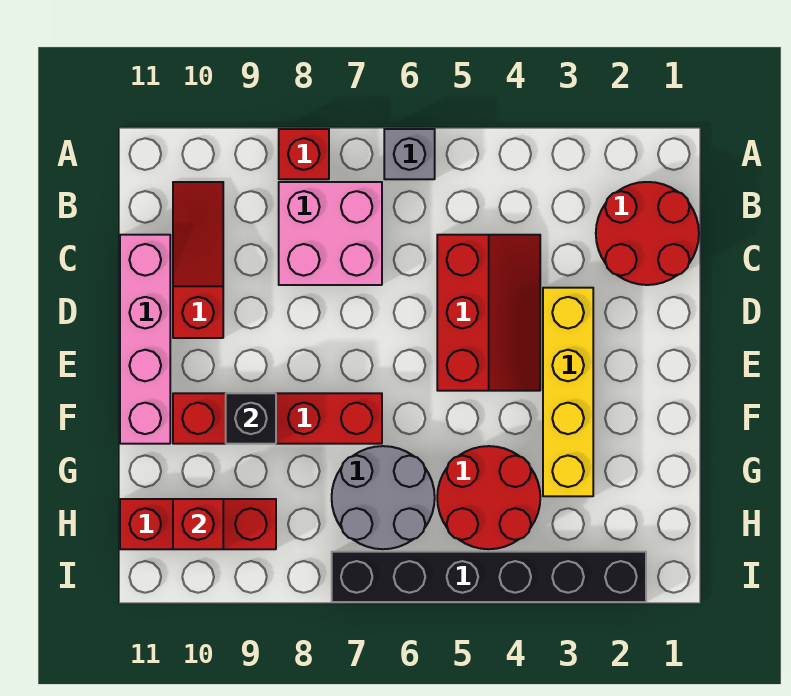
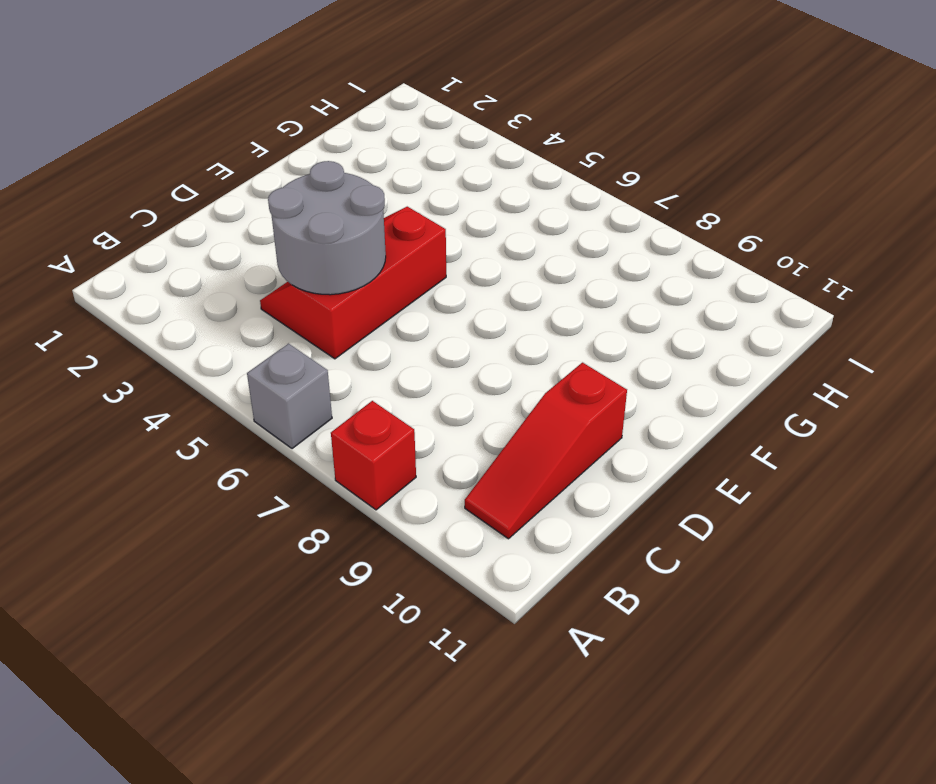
grey 2x2 round brick [268,161,386,295] -> grey 2x2 round brick moved to [332,446,435,549]
none -> red 2x2 round brick [596,182,699,285]
none -> pink 2x2 brick [279,182,382,285]
none -> pink 1x4 brick [120,235,170,444]

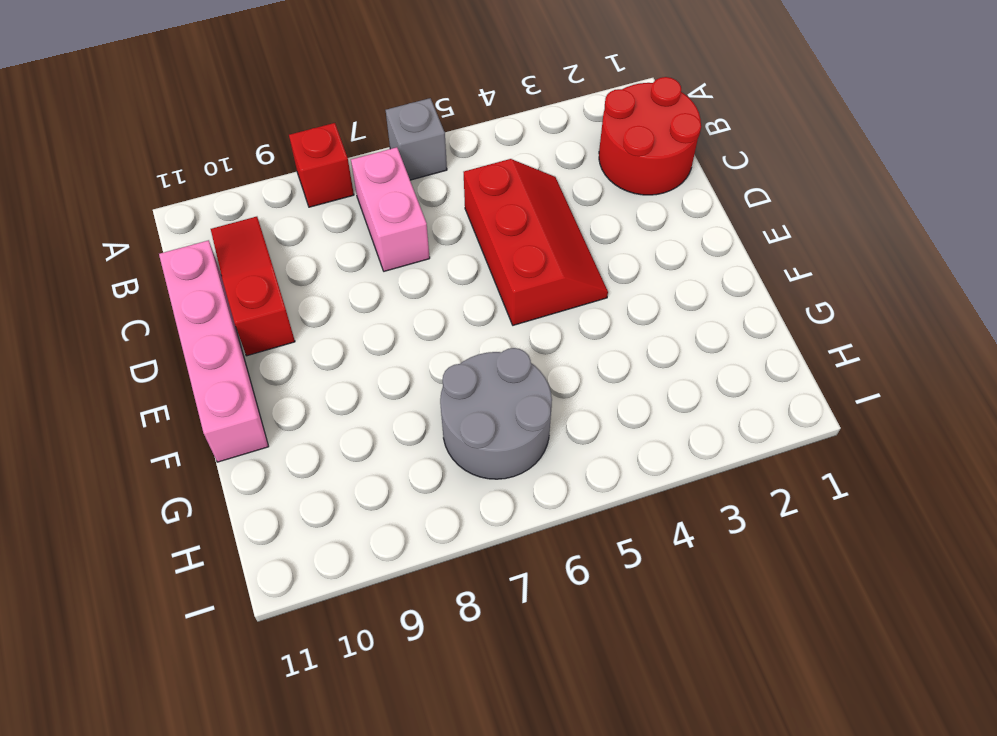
pink 1x2 brick [351,147,430,271] -> pink 2x2 brick [279,182,382,285]
none -> yellow 1x4 brick [543,288,593,496]
none -> red 1x4 brick [173,393,382,444]
none -> red 2x2 round brick [437,446,540,549]

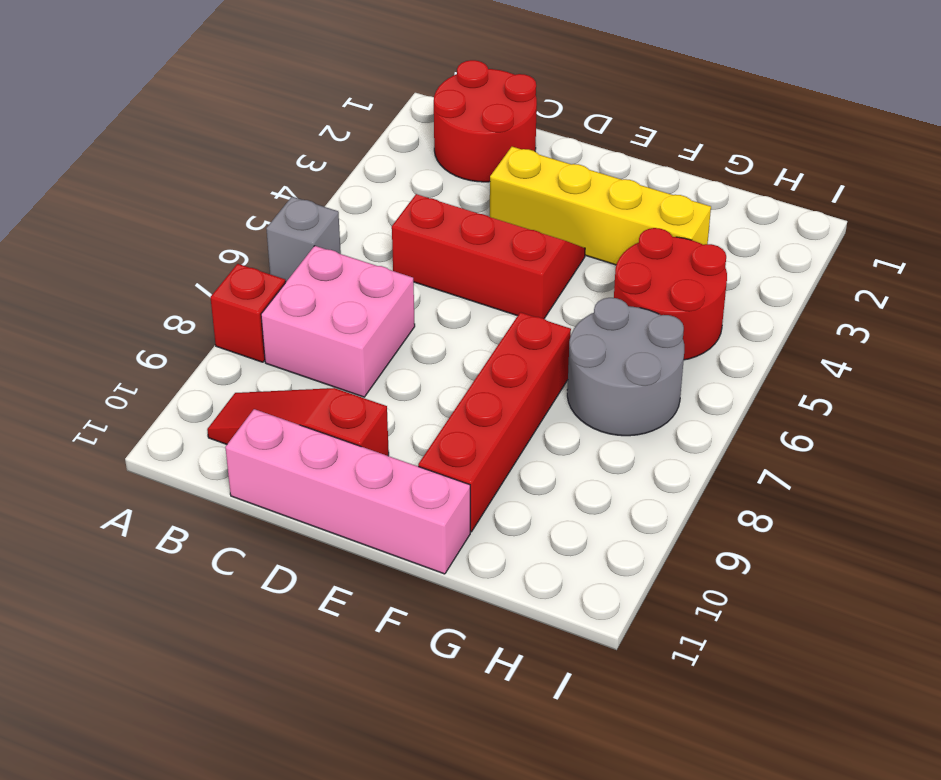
none -> red 1x3 brick [120,499,276,549]
none -> black 1x6 brick [332,552,646,602]
none -> black 1x1 brick [226,393,276,444]

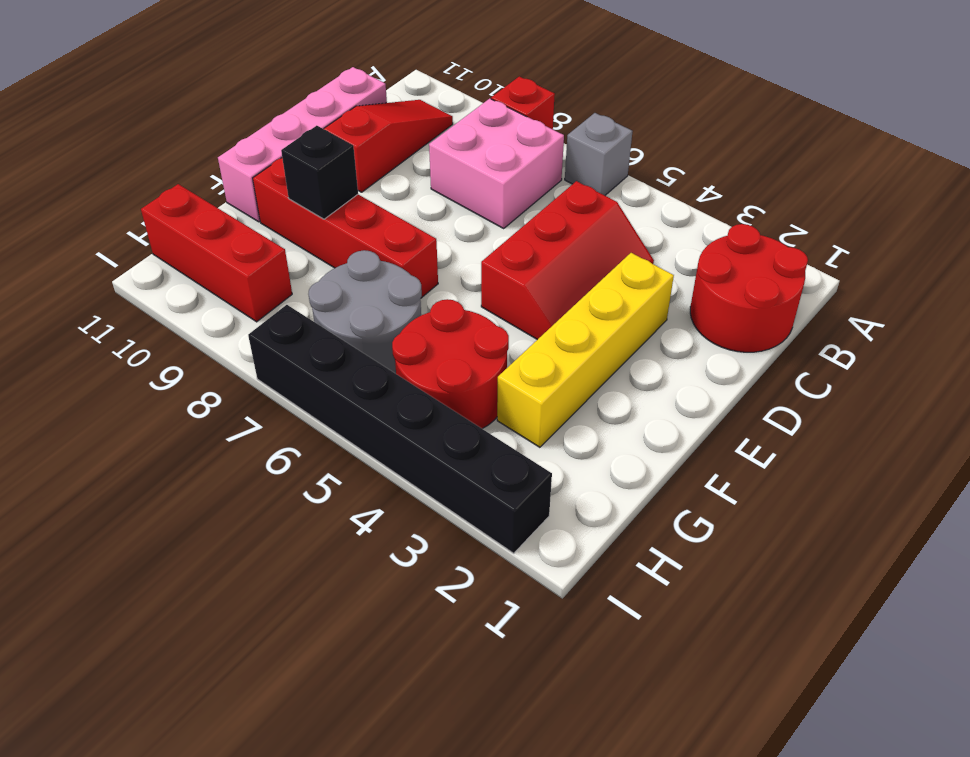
none -> red 1x1 brick [173,499,223,549]

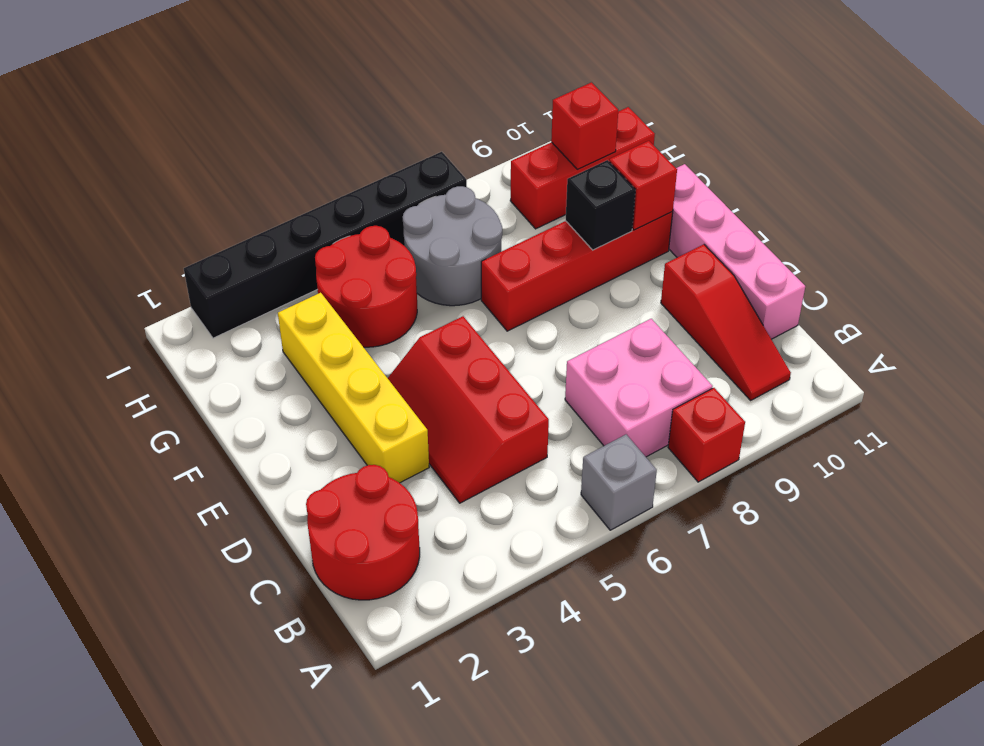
red 1x1 brick [609,141,677,230] -> none

